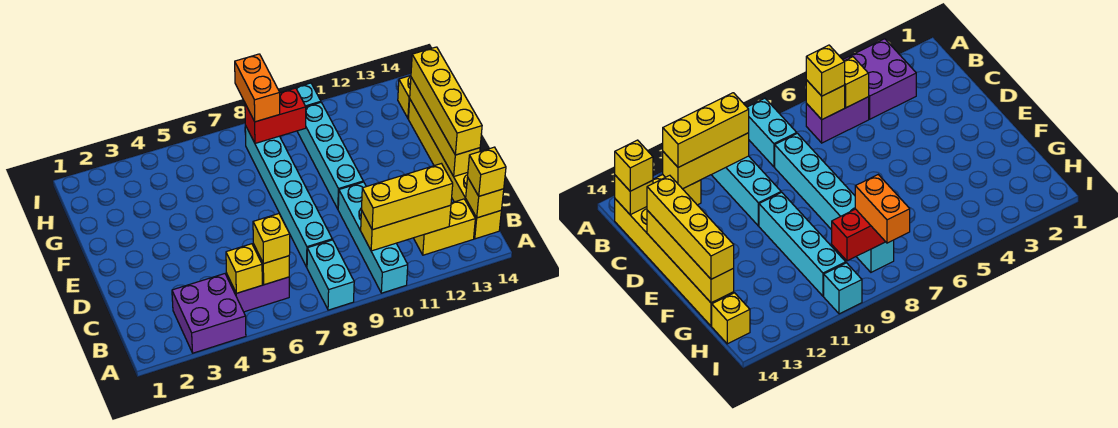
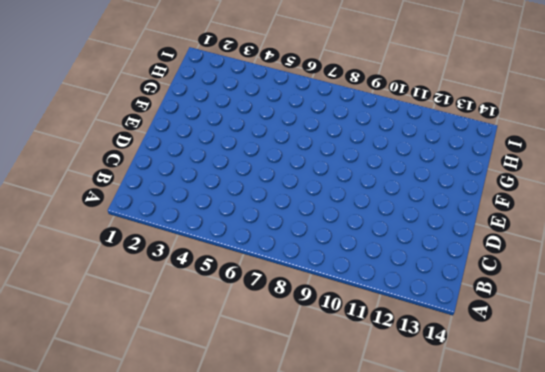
none -> purple 2x2 brick [172,274,246,353]
none -> cyan 1x2 brick [307,240,354,310]
none -> cyan 1x4 brick [338,182,408,293]

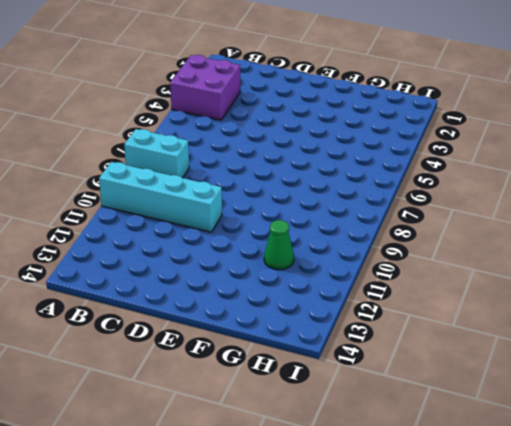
green 1x1 cone [264,220,294,270] -> none
none -> purple 1x2 brick [227,275,289,312]
none -> yellow 1x2 brick [414,199,475,255]
none -> yellow 1x6 brick [408,100,501,239]

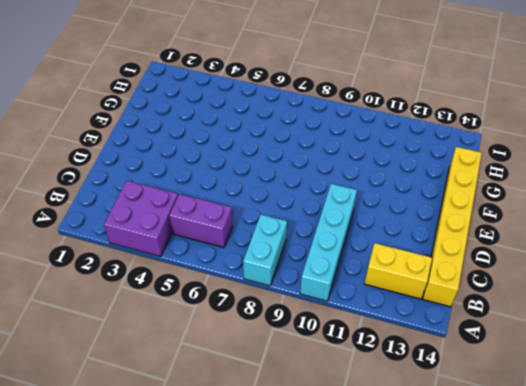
none -> cyan 1x6 brick [245,125,332,267]
none -> cyan 1x4 brick [297,103,363,209]
none -> yellow 1x1 brick [398,76,411,119]

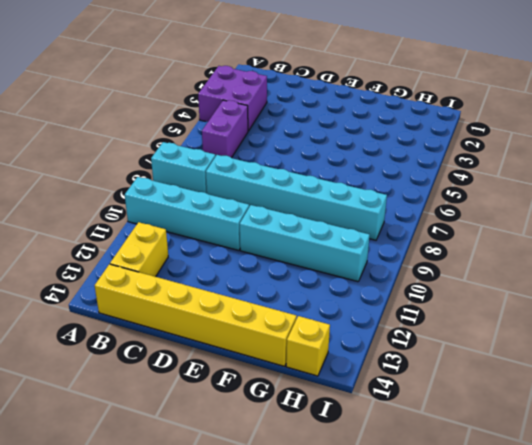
none -> cyan 1x1 brick [287,83,321,107]
none -> yellow 1x1 brick [226,244,262,293]
none -> yellow 1x1 brick [253,244,289,285]

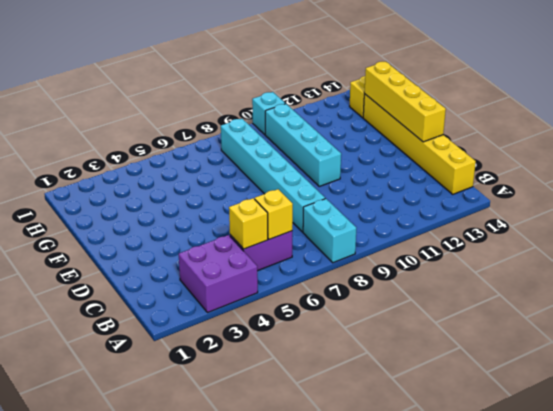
none -> cyan 1x4 brick [338,182,408,293]
none -> yellow 1x2 brick [414,199,475,255]
none -> yellow 1x3 brick [361,205,451,251]

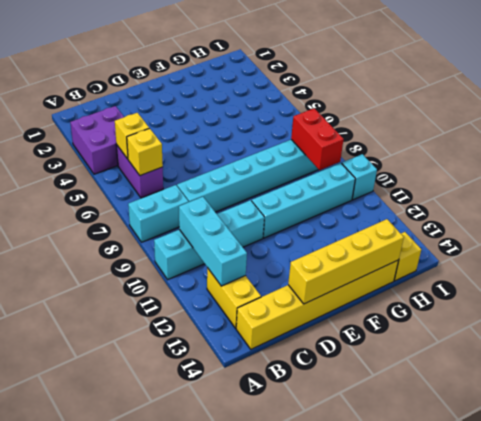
cyan 1x3 brick [179,197,247,286] -> yellow 1x3 brick [361,205,451,251]
none -> yellow 1x1 brick [466,177,504,218]
none -> yellow 1x1 brick [253,214,290,264]
none -> yellow 1x3 brick [361,164,453,230]

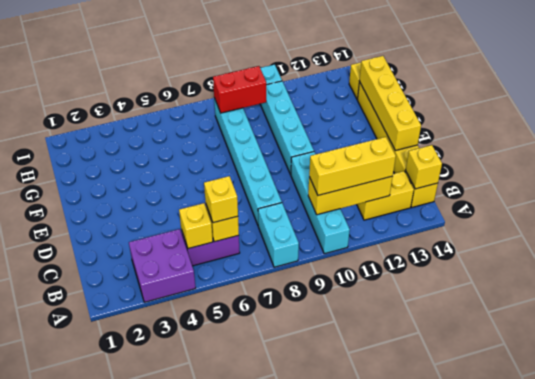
none -> yellow 1x1 brick [468,147,506,196]
none -> yellow 1x4 brick [411,47,482,155]
none -> orange 1x2 brick [235,54,280,122]

